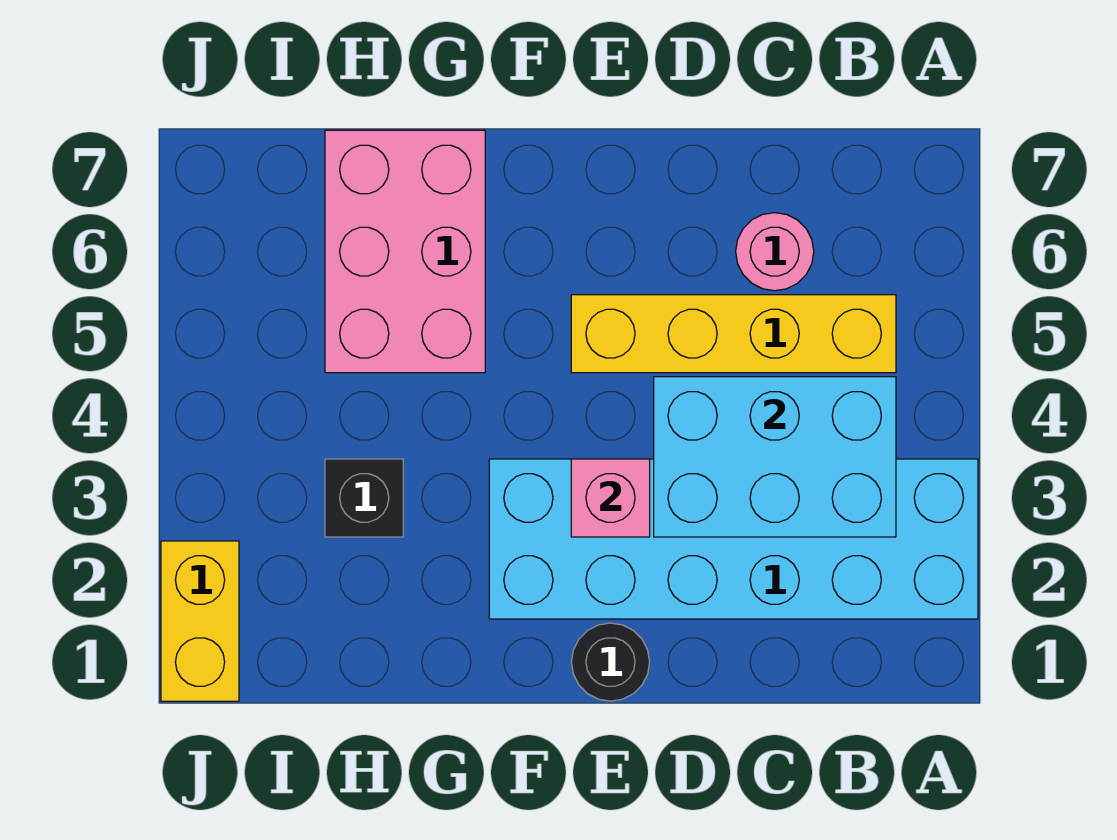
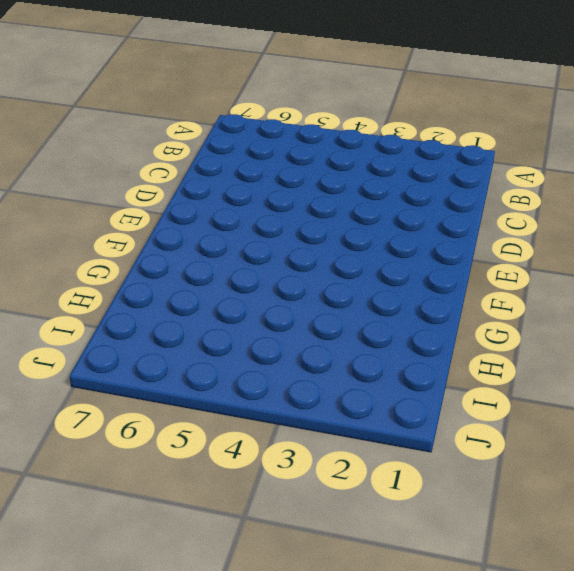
none -> cyan 2x6 brick [489,459,978,619]
none -> yellow 1x4 brick [571,295,896,373]

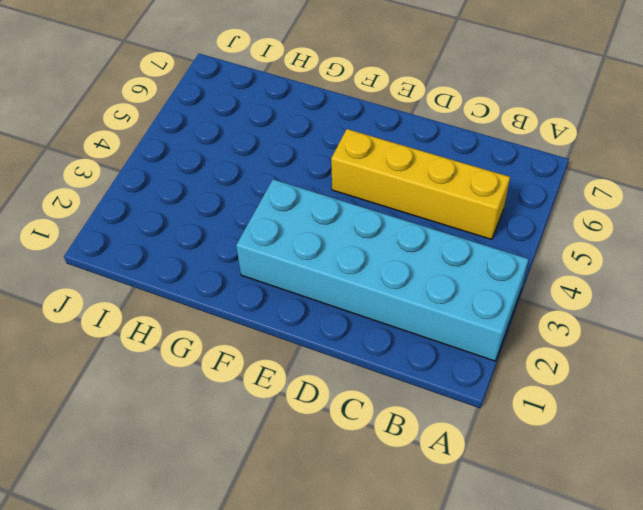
none -> pink 1x1 round brick [736,213,814,291]
none -> black 1x1 round brick [572,623,650,701]

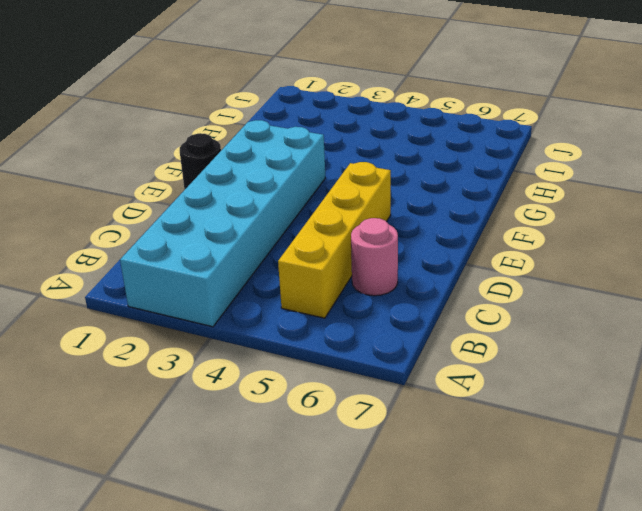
none -> pink 2x3 brick [325,130,485,373]
none -> black 1x1 brick [325,459,403,537]

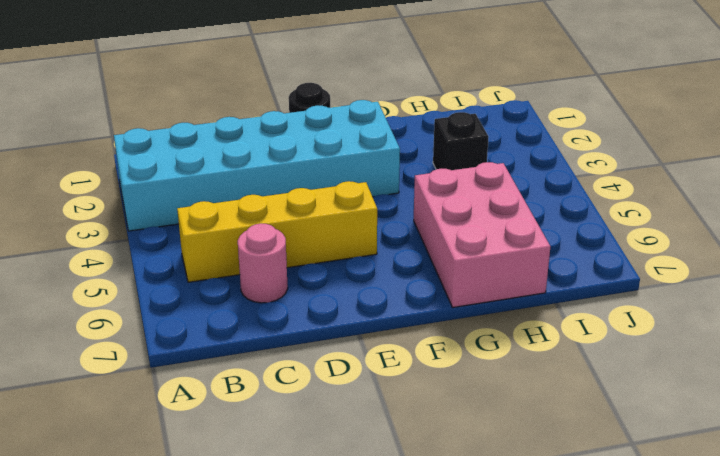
none -> yellow 1x2 brick [161,541,239,701]
none -> cyan 2x3 brick [654,377,896,537]

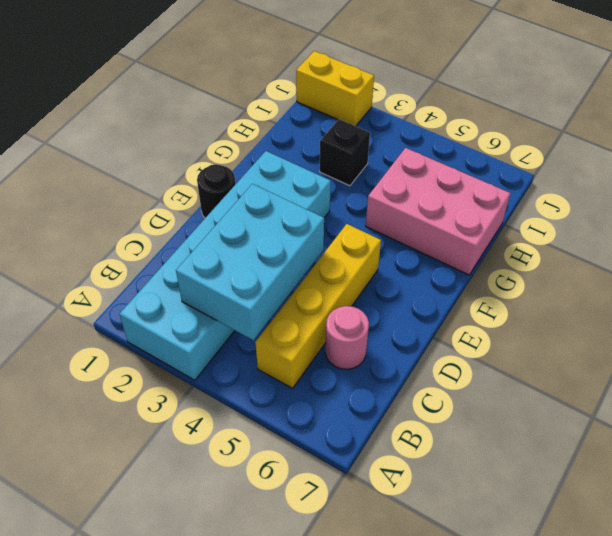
none -> pink 1x1 brick [571,459,650,537]

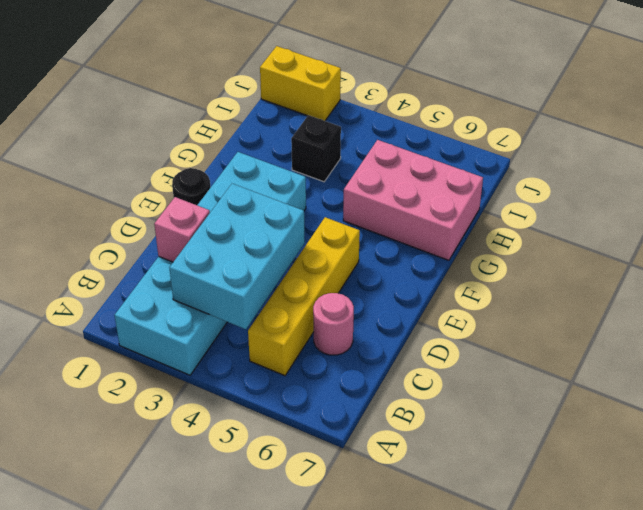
pink 1x1 brick [154,197,210,262] -> pink 1x1 brick moved to [571,459,650,537]

